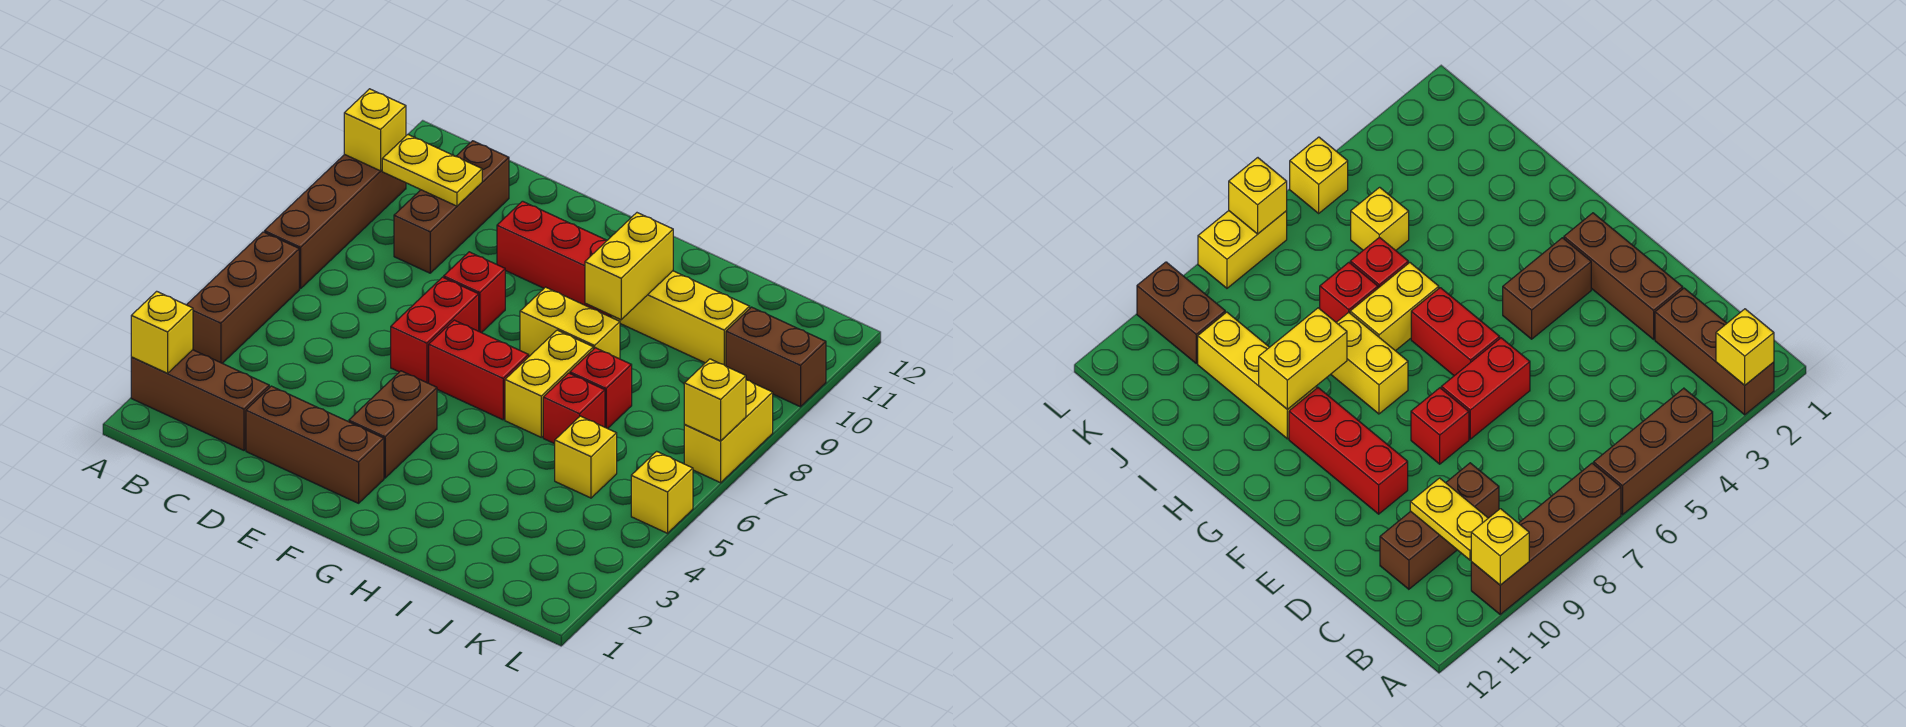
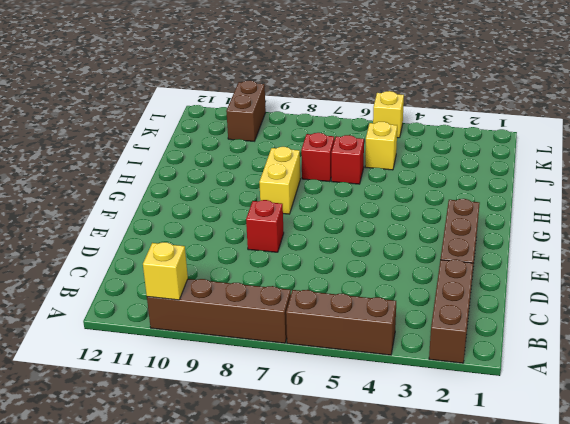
none -> brown 1x3 brick [394,141,509,273]
none -> red 1x2 brick [391,277,479,383]
none -> red 1x3 brick [497,201,612,317]

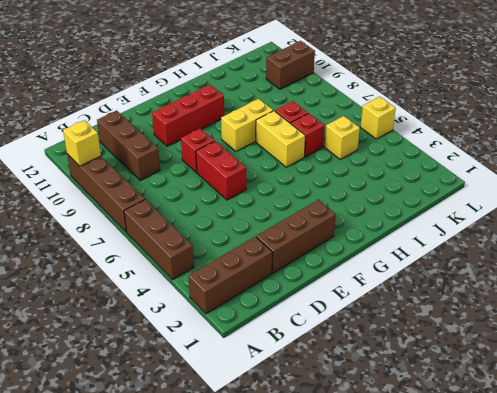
none -> brown 1x2 brick [349,371,437,478]
none -> red 1x2 brick [429,320,529,420]
none -> yellow 1x3 brick [612,271,750,366]

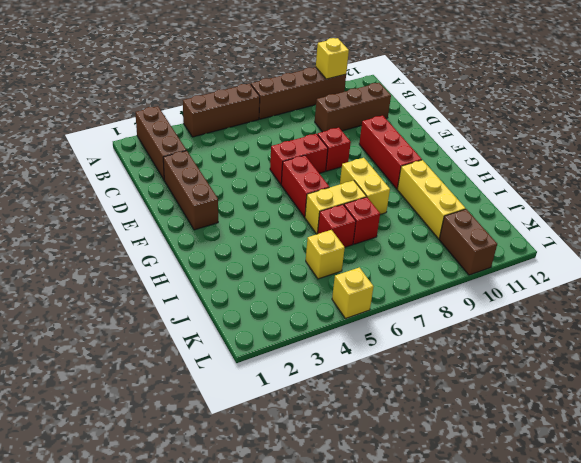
none -> brown 1x2 brick [349,371,437,478]
none -> yellow 1x2 brick [684,380,773,483]
none -> yellow 1x1 brick [131,291,193,373]

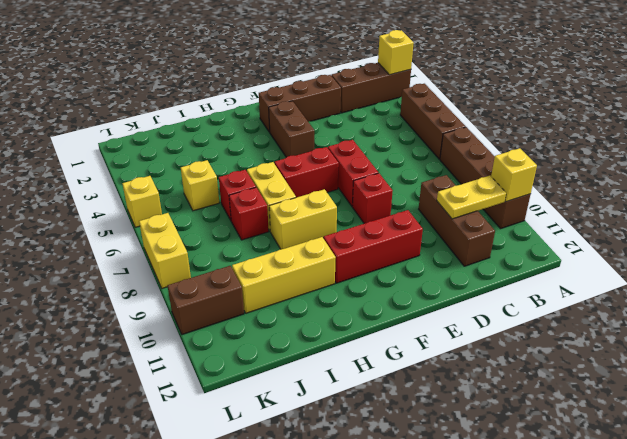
none -> yellow 1x2 brick [585,213,673,320]
none -> yellow 1x1 brick [684,359,746,441]

